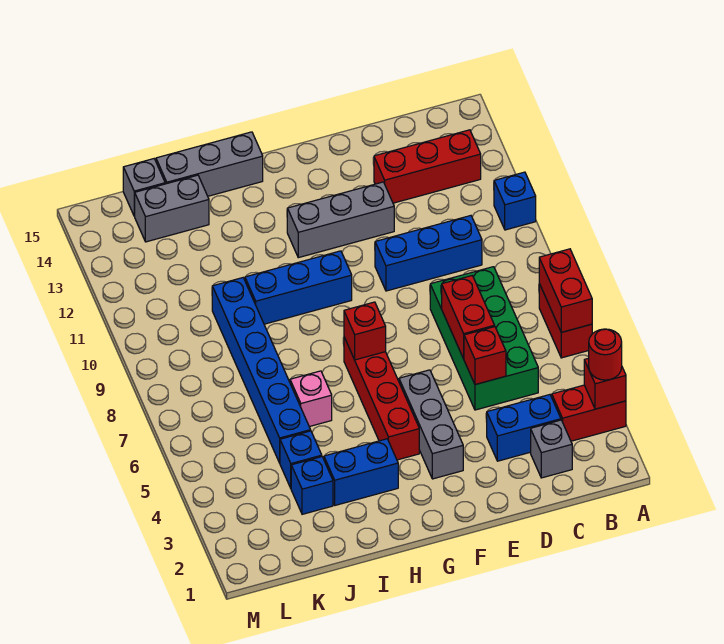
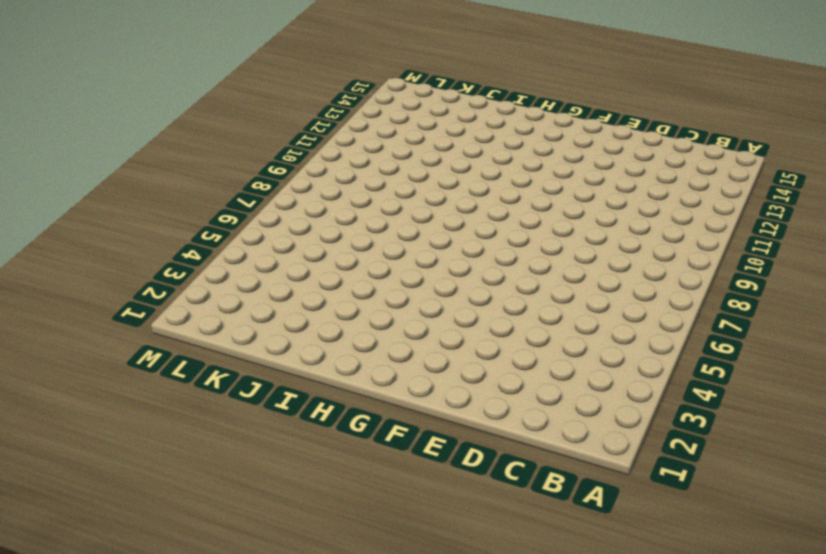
none -> red 1x2 brick [552,385,626,441]
none -> red 1x2 brick [539,284,592,358]
none -> blue 1x1 brick [494,172,536,230]

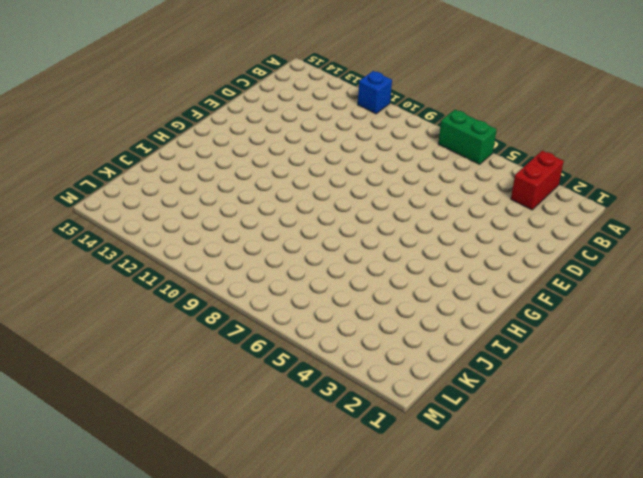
green 1x2 brick [438,110,497,164] -> red 1x2 brick [539,284,592,358]
none -> red 1x3 brick [374,130,481,203]
none -> grey 1x1 brick [531,420,572,478]
none -> blue 1x2 brick [487,395,561,461]

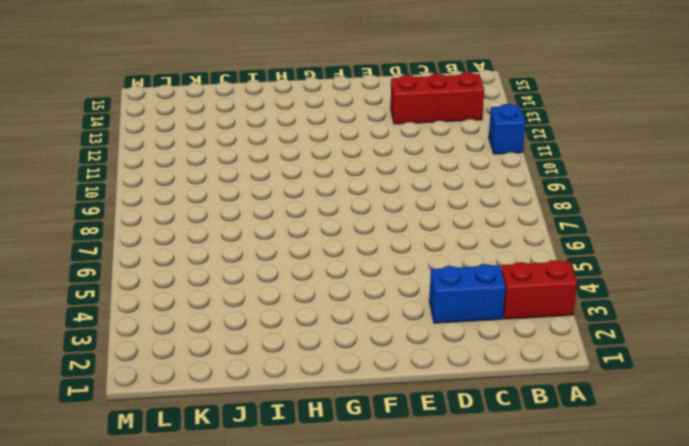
none -> red 1x2 brick [539,284,592,358]
none -> grey 1x1 brick [531,420,572,478]
none -> green 2x4 brick [430,267,538,410]

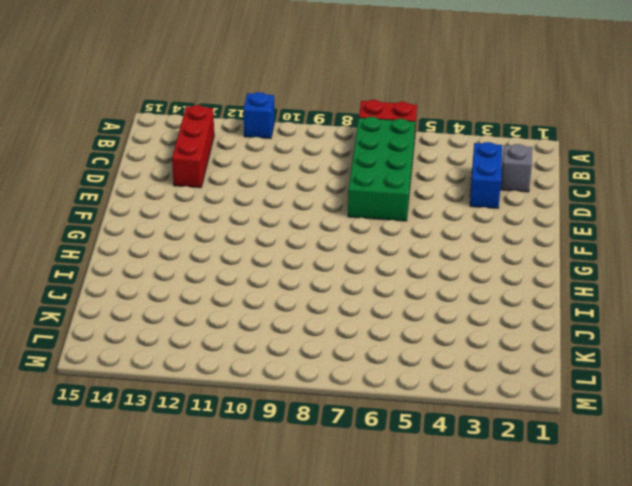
green 2x4 brick [348,117,415,221] -> green 2x4 brick turned to [430,267,538,410]
none -> red 1x2 brick [552,385,626,441]
none -> blue 1x3 brick [375,216,482,291]
none -> grey 1x3 brick [287,182,394,258]

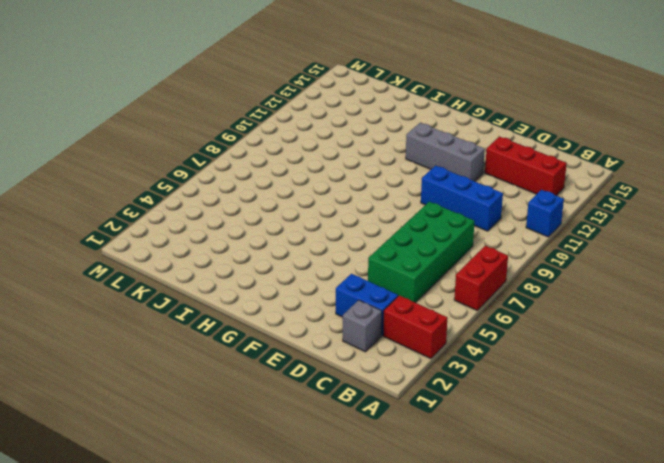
none -> grey 1x3 brick [399,370,463,479]
none -> red 1x4 brick [344,337,419,460]
none -> blue 1x3 brick [245,251,352,324]

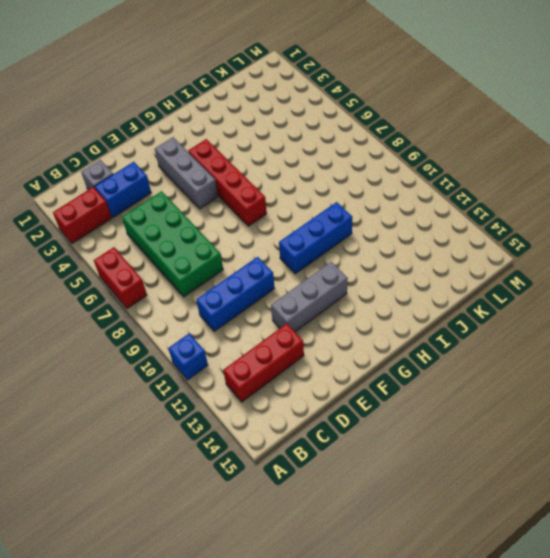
none -> blue 1x2 brick [324,439,398,505]
none -> grey 1x3 brick [156,132,263,196]
none -> pink 1x1 brick [290,371,332,427]

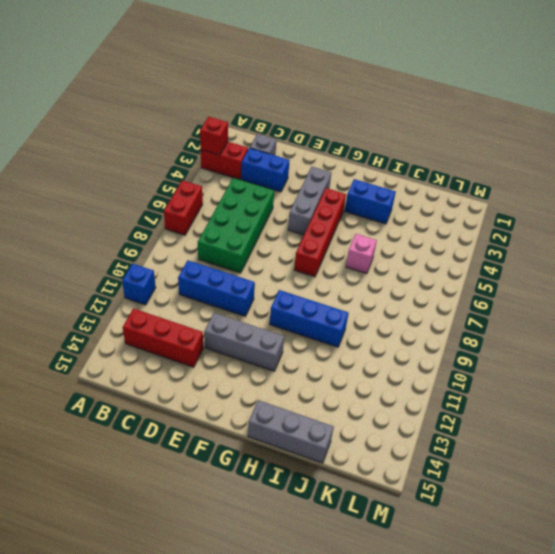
none -> blue 1x1 brick [291,457,333,514]
none -> blue 1x1 brick [280,431,322,488]
none -> blue 1x6 brick [212,278,311,463]

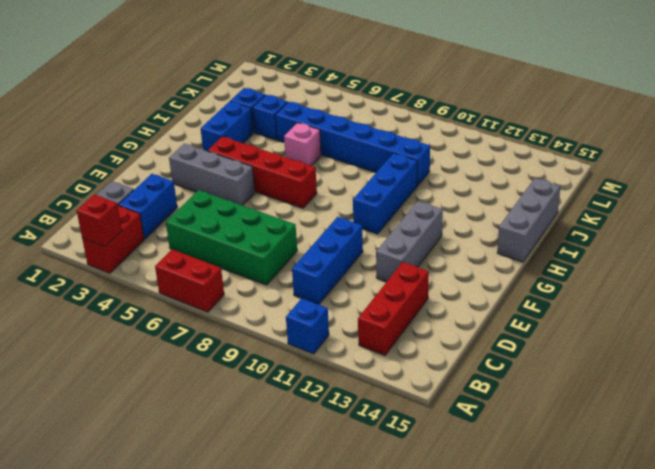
none -> grey 1x2 brick [135,175,209,242]
none -> grey 1x1 brick [123,159,165,216]
none -> red 1x2 brick [539,249,592,332]

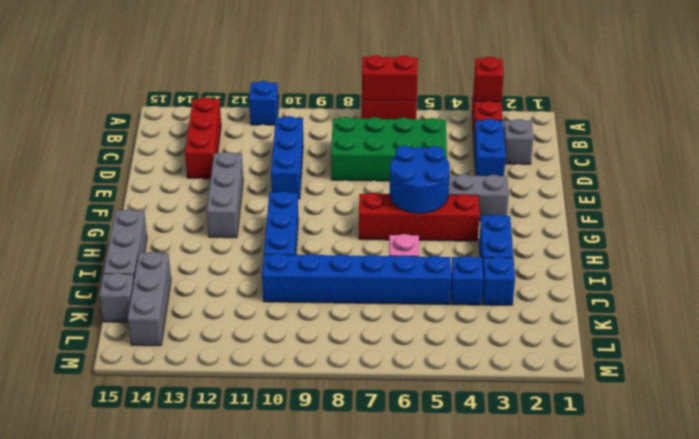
blue 2x2 round brick [390,146,450,213] -> none
grey 1x3 brick [128,252,171,346] -> grey 1x2 brick [135,175,209,242]
none -> red 1x1 brick [464,327,506,385]
none -> red 1x2 brick [442,276,495,359]
none -> red 1x1 brick [344,302,386,360]

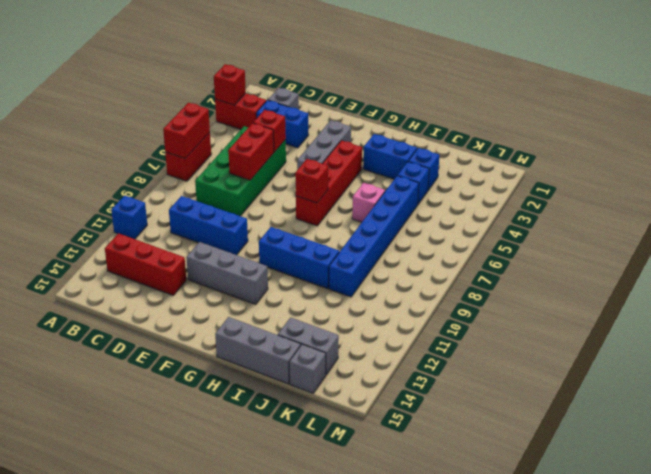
none -> red 1x1 round brick [589,329,622,380]

